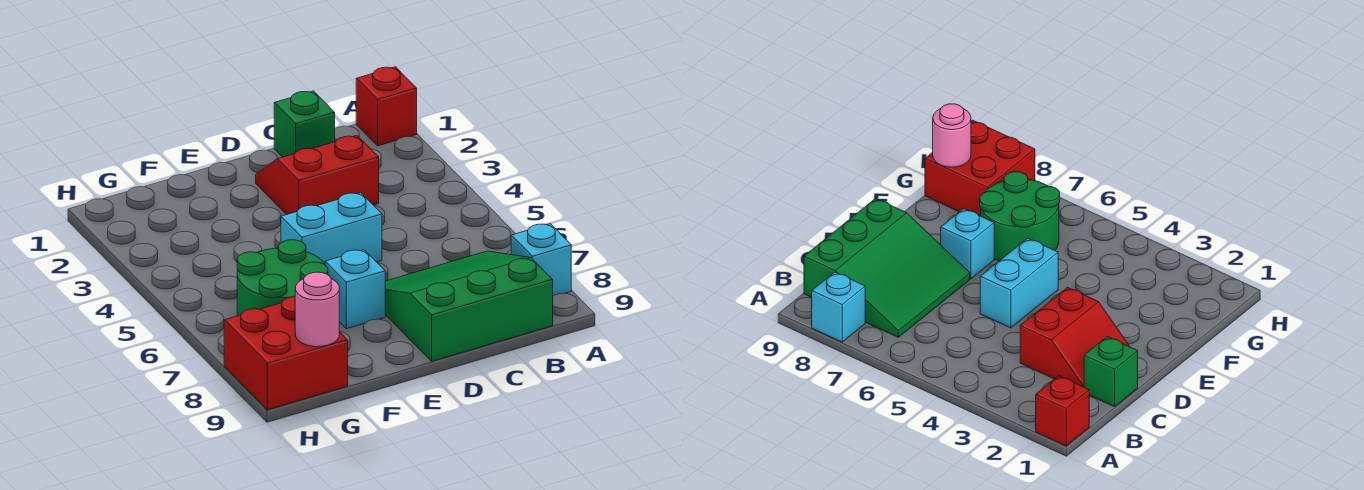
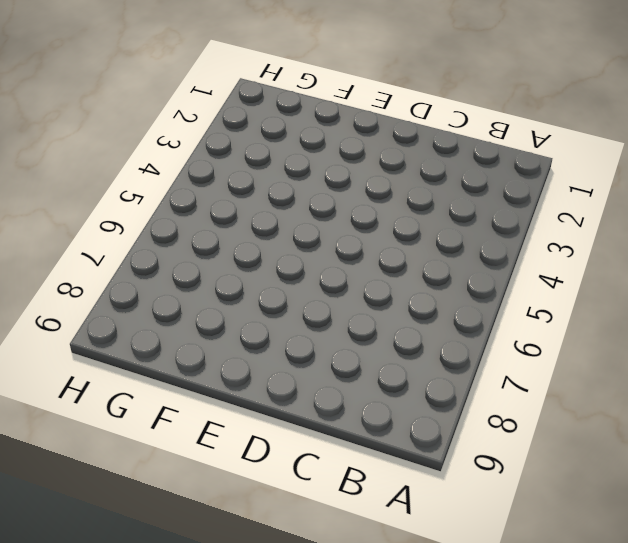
none -> red 1x1 brick [356,67,417,146]
none -> cyan 1x1 brick [511,224,571,296]

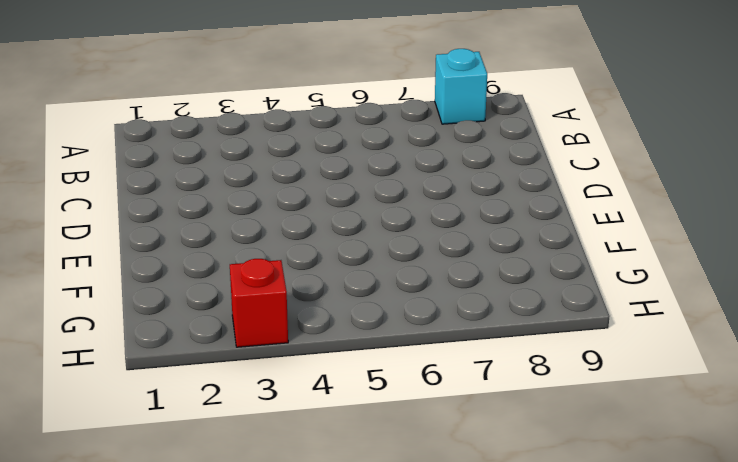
red 1x1 brick [230,259,288,347] -> red 1x1 brick moved to [356,67,417,146]
none -> green 3x3 slope [385,251,553,361]
none -> green 1x1 brick [274,91,335,157]

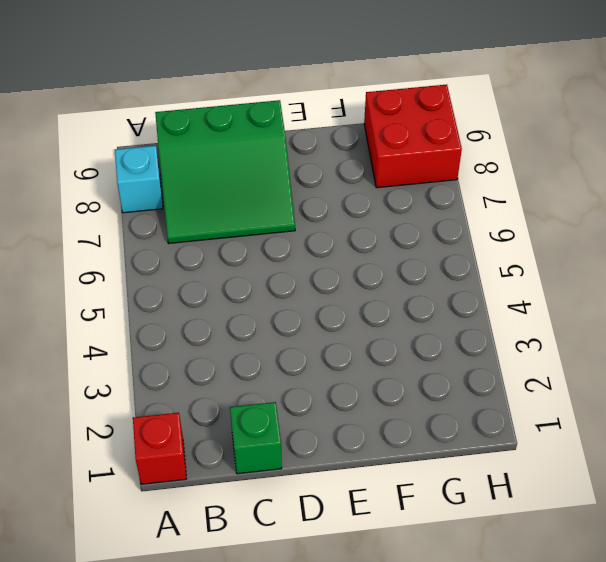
none -> red 2x2 slope [256,135,379,215]
none -> cyan 1x2 brick [281,193,382,263]

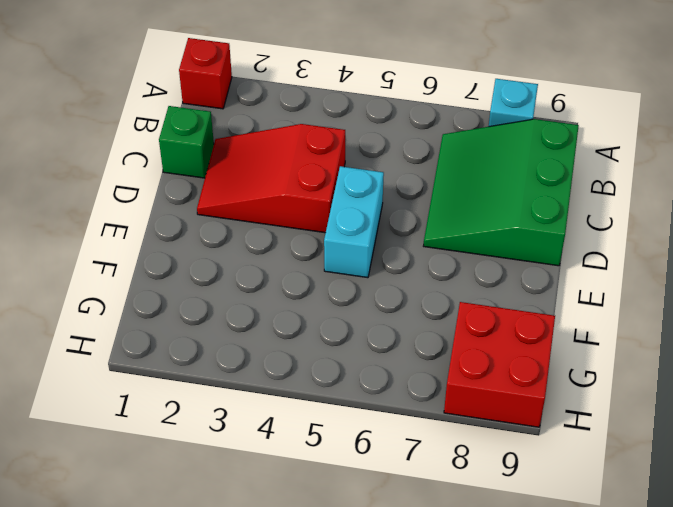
red 2x3 slope [197,124,345,233] -> red 2x2 slope [256,135,379,215]
none -> cyan 1x1 brick [325,250,385,329]
none -> green 2x2 round brick [237,240,328,316]

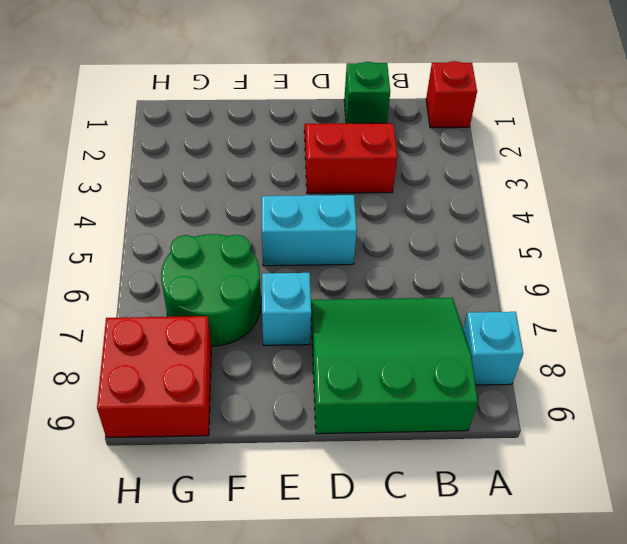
none -> pink 1x1 round brick [295,272,339,347]

